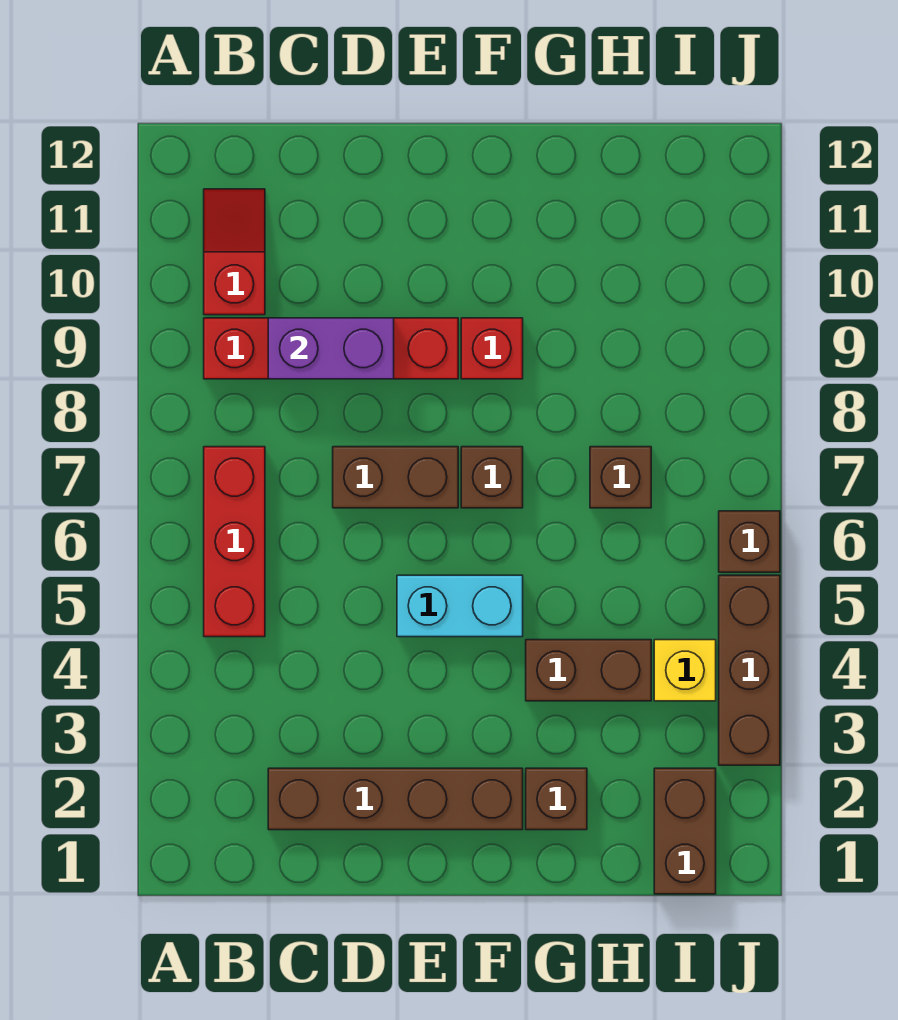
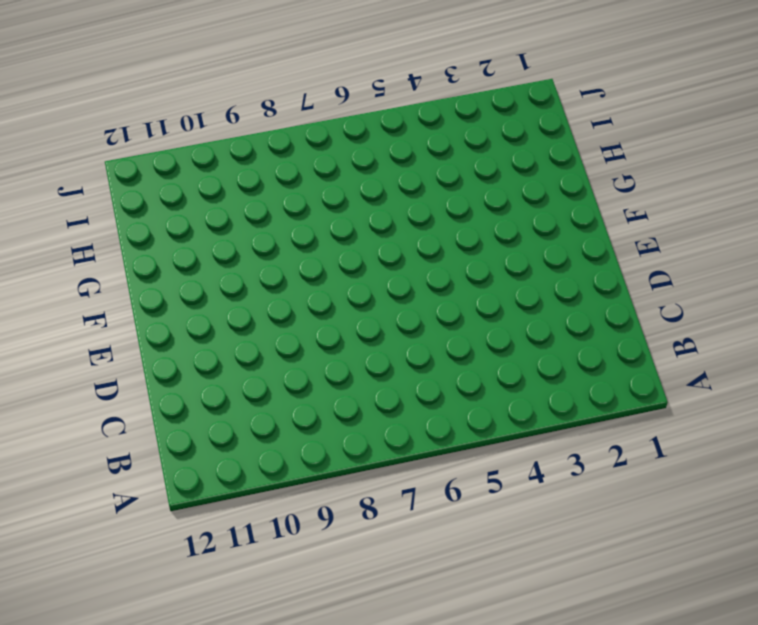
none -> red 1x3 brick [204,447,265,637]
none -> red 1x4 brick [204,318,458,379]
none -> red 1x2 slope [204,189,265,315]

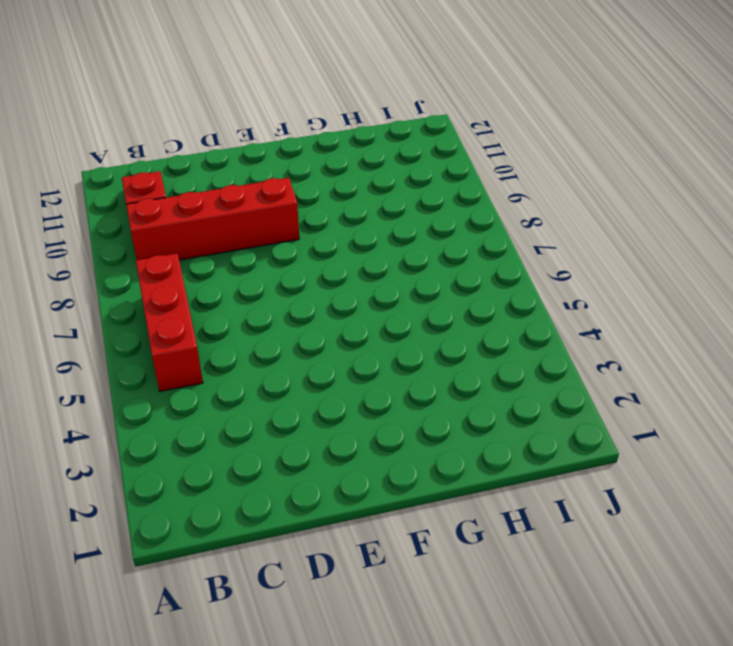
none -> brown 1x4 brick [268,768,523,830]
none -> brown 1x2 brick [333,447,458,508]
none -> cyan 1x2 brick [397,575,523,637]

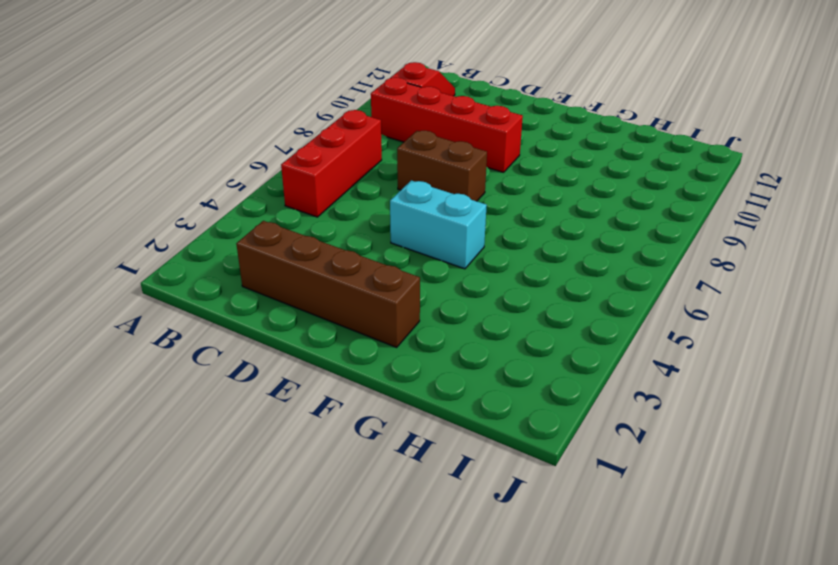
none -> brown 1x1 brick [461,447,523,508]
none -> red 1x1 brick [461,318,523,379]
none -> brown 1x1 brick [526,768,587,830]

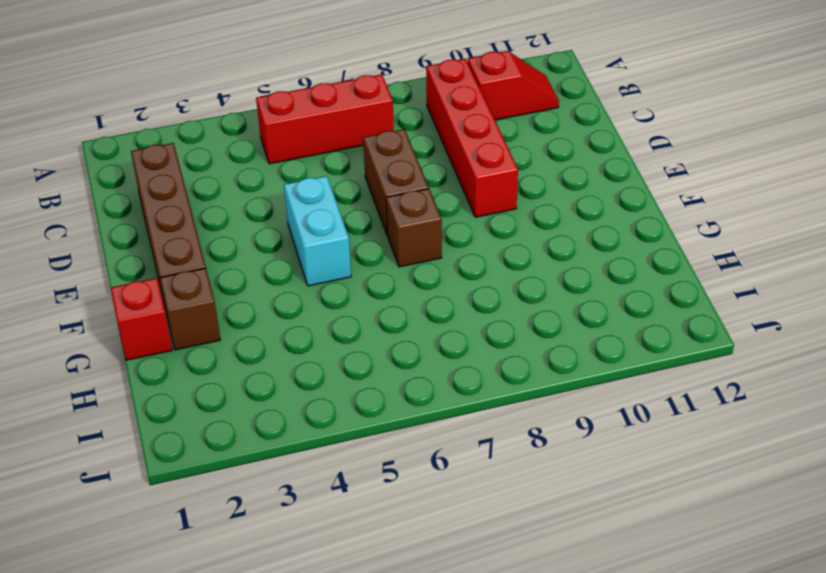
red 1x1 brick [111,278,172,360] -> red 1x1 brick moved to [461,318,523,379]
none -> brown 1x2 brick [526,640,651,701]
none -> brown 1x1 brick [590,447,651,508]
none -> brown 1x2 brick [654,768,716,894]

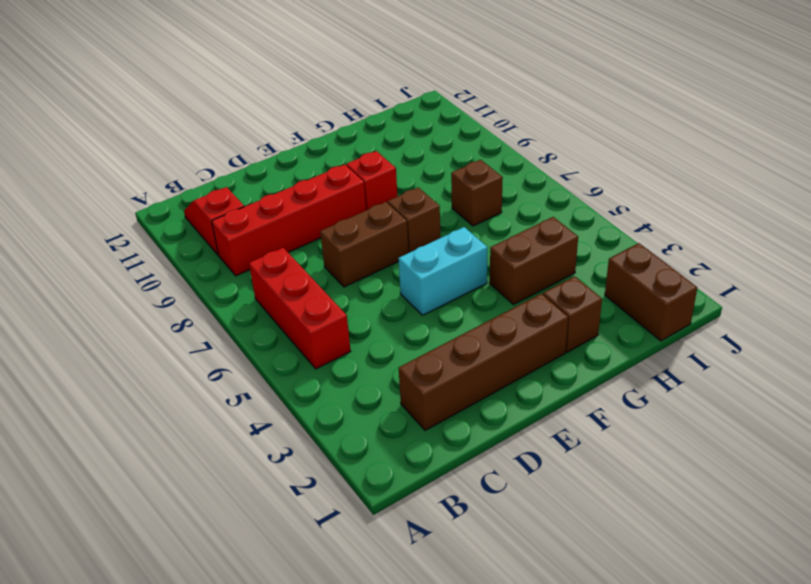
none -> yellow 1x1 brick [654,640,716,701]
none -> brown 1x3 brick [719,575,780,765]
none -> brown 1x1 brick [719,511,780,572]

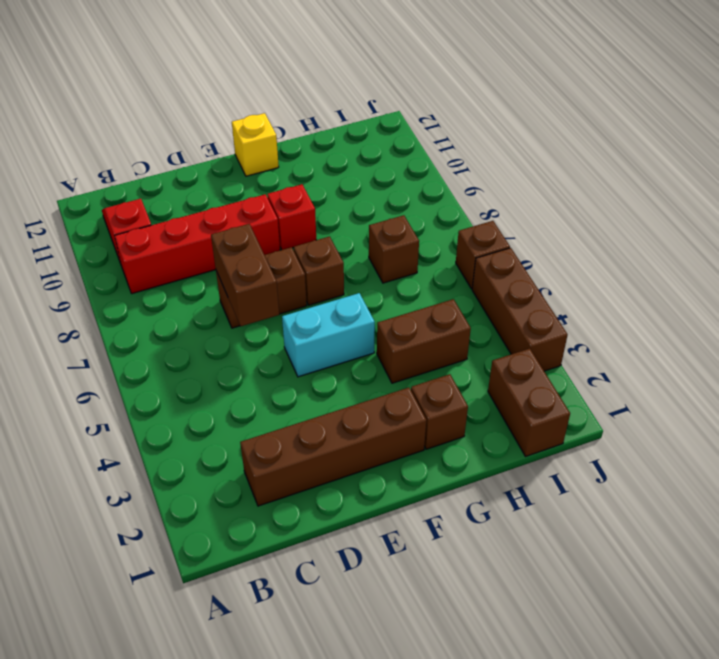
brown 1x2 brick [211,224,279,326] -> none
yellow 1x1 brick [232,113,279,176] -> yellow 1x1 brick moved to [654,640,716,701]
none -> red 1x3 brick [204,447,265,637]
none -> purple 1x2 brick [268,318,394,379]

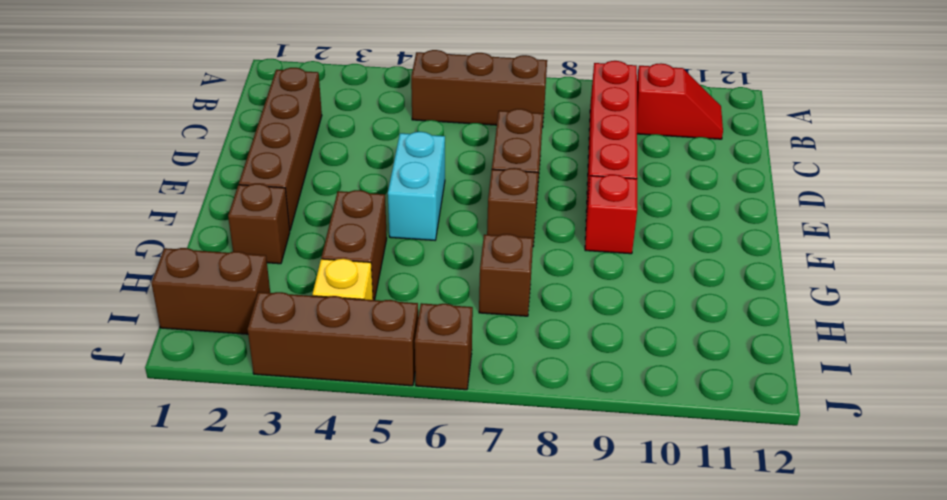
brown 1x3 brick [411,50,547,128] -> red 1x3 brick [204,447,265,637]
none -> purple 1x2 brick [268,318,394,379]

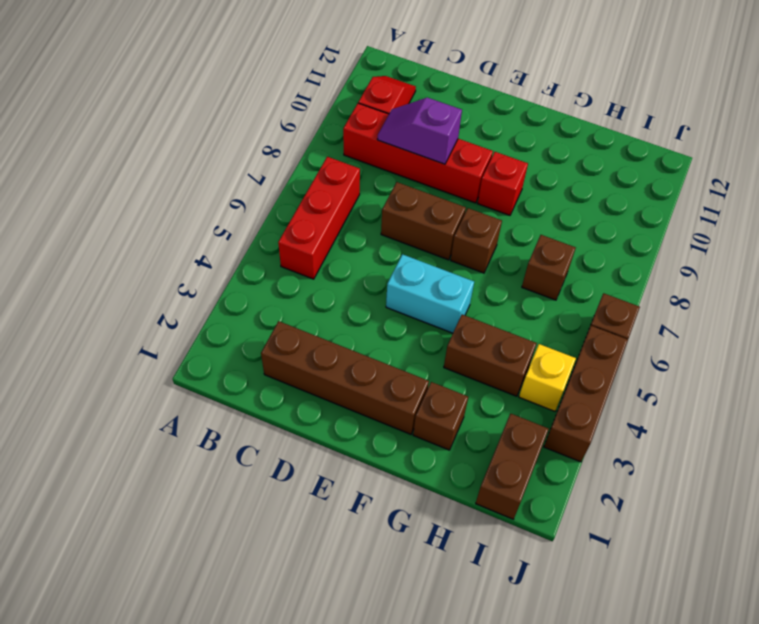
purple 1x2 slope [377,97,462,164] -> purple 1x2 brick [268,318,394,379]

